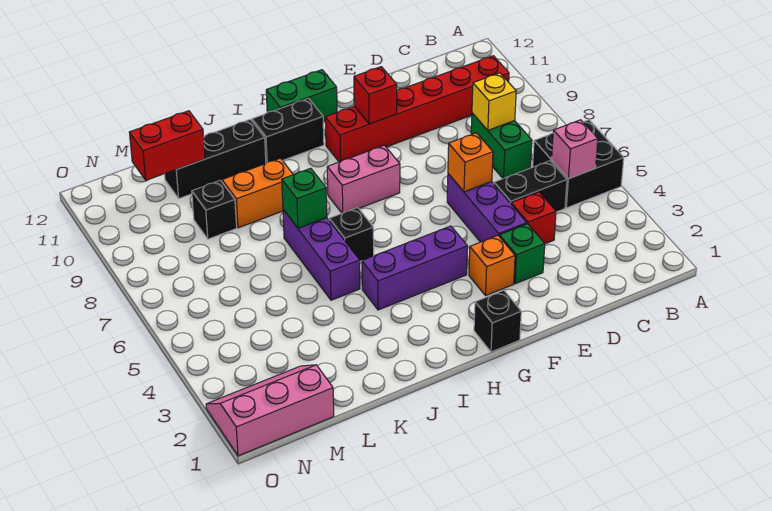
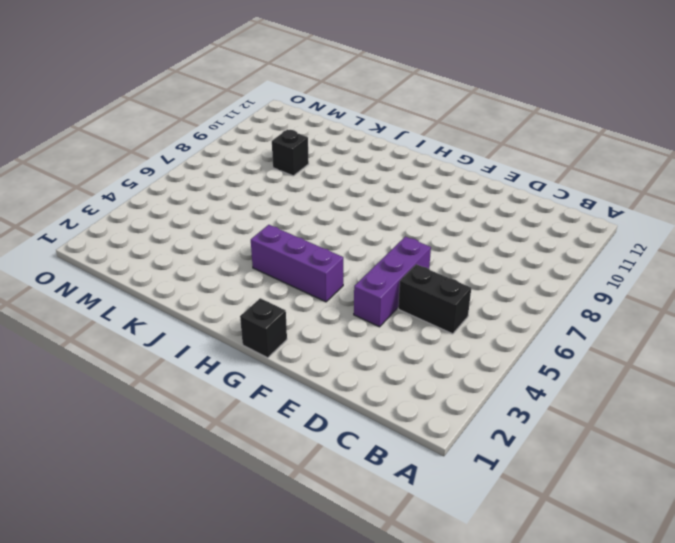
none -> black 2x2 brick [533,120,624,208]
none -> red 1x6 brick [325,56,509,162]
none -> green 1x2 brick [471,113,532,179]

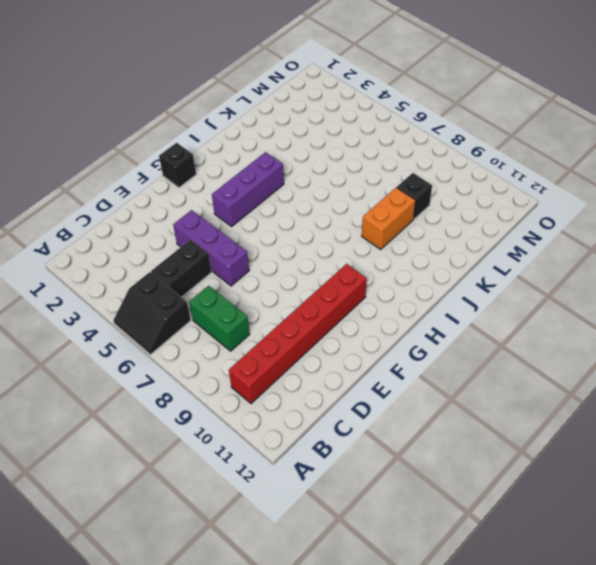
black 2x2 slope [114,272,191,354] -> black 2x2 brick [533,120,624,208]
none -> red 1x1 brick [511,192,556,244]
none -> green 1x1 brick [500,224,545,284]
none -> orange 1x1 brick [469,236,515,296]

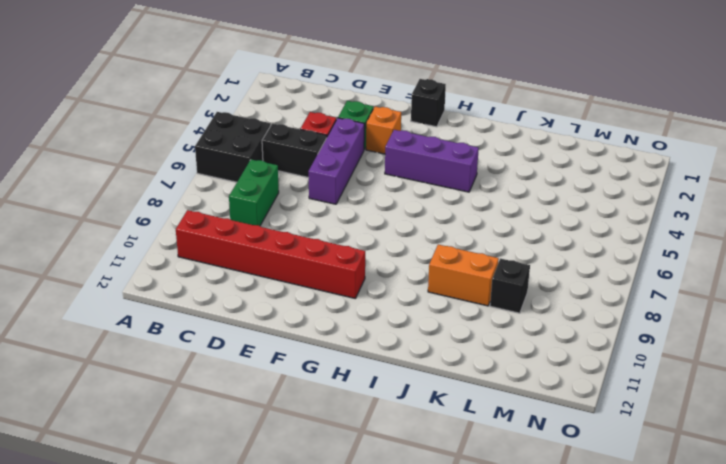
none -> pink 1x2 brick [327,145,400,213]
none -> green 1x2 brick [266,70,337,121]
none -> black 1x2 brick [252,99,324,163]

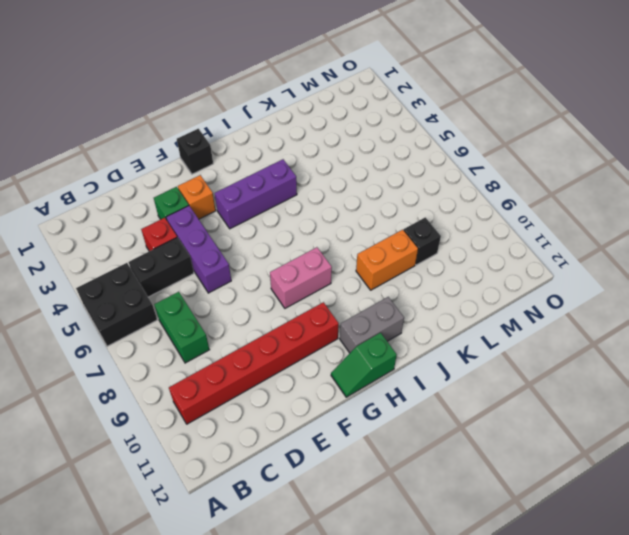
green 1x2 slope [331,333,397,397] -> green 1x2 brick [266,70,337,121]
grey 1x2 brick [340,297,404,353] -> black 1x2 brick [252,99,324,163]
none -> black 1x1 brick [329,208,374,261]
none -> purple 1x3 brick [283,210,360,300]
none -> black 1x3 brick [165,119,266,198]

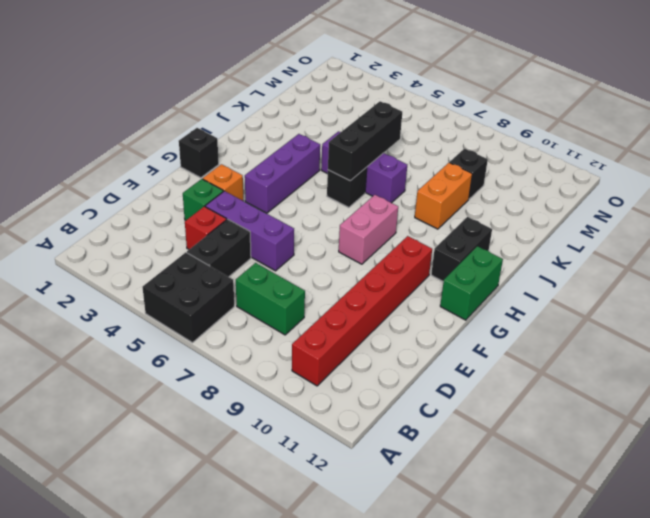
black 1x3 brick [328,101,402,181] -> black 1x3 brick moved to [165,119,266,198]
none -> pink 2x3 slope [206,365,334,456]
none -> pink 1x1 brick [552,120,598,179]
none -> yellow 1x1 brick [472,73,516,130]

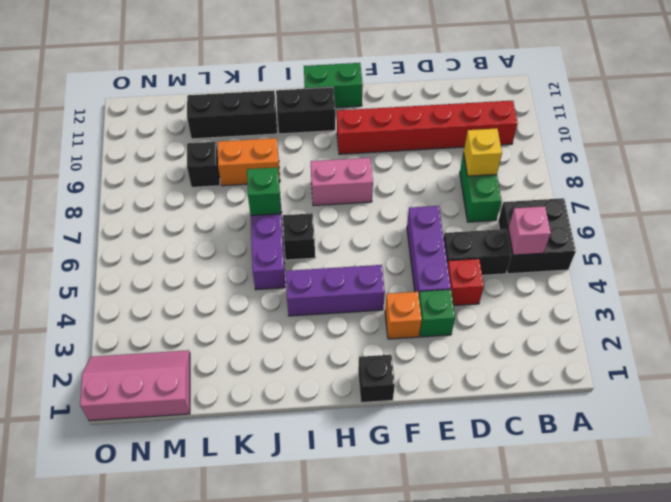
none -> orange 1x1 brick [448,133,493,192]
none -> red 1x1 brick [354,67,397,124]
none -> red 1x2 brick [129,111,205,180]

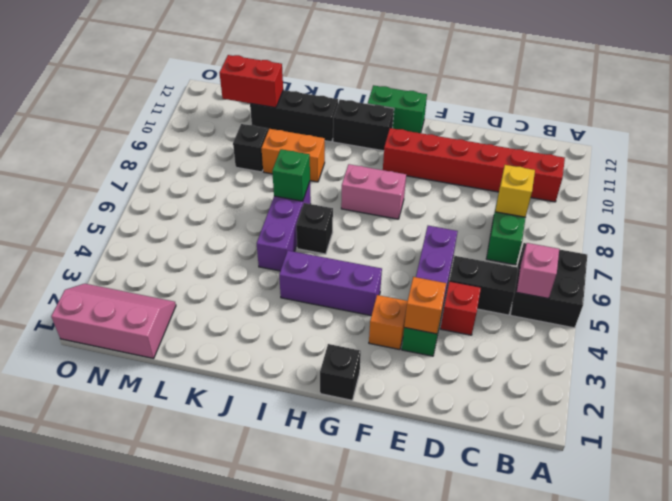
orange 1x1 brick [404,277,446,334] -> orange 1x1 brick moved to [448,133,493,192]
none -> red 1x1 brick [354,67,397,124]

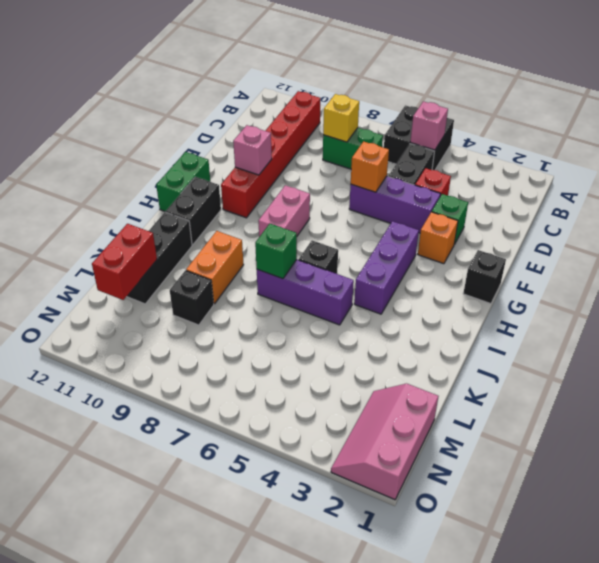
pink 1x1 brick [233,125,272,175] -> red 1x1 brick [354,67,397,124]

